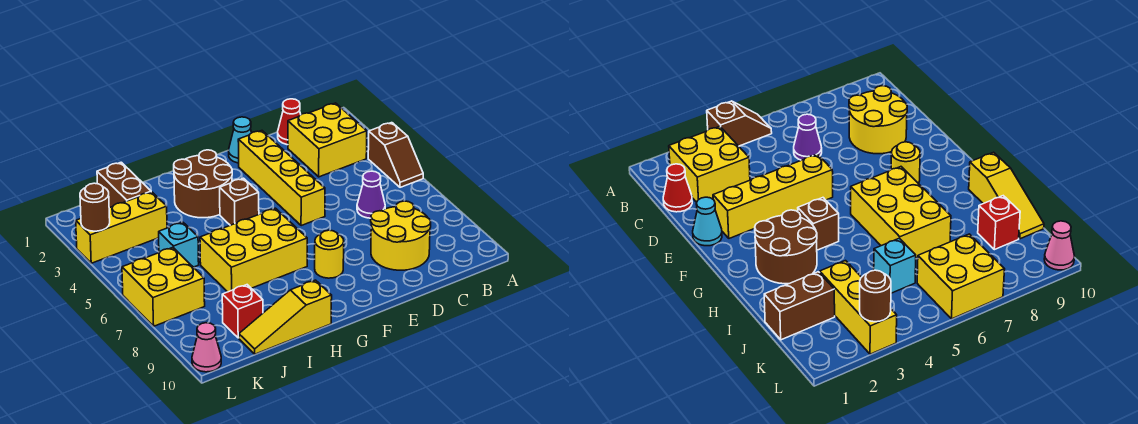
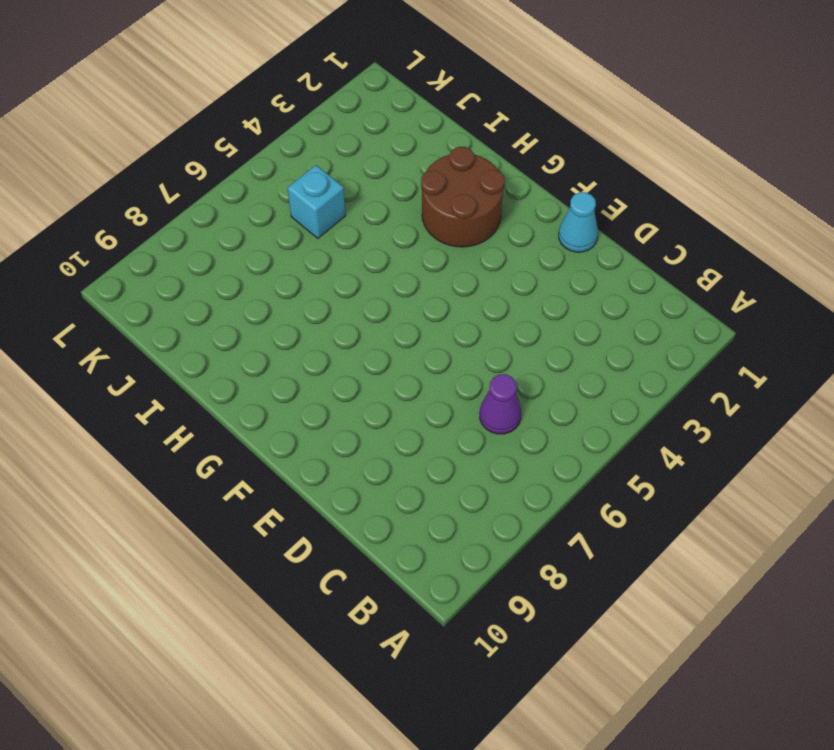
none -> brown 1x2 slope [368,123,423,187]
none -> yellow 2x2 brick [288,103,367,177]
none -> red 1x1 cone [278,99,301,145]

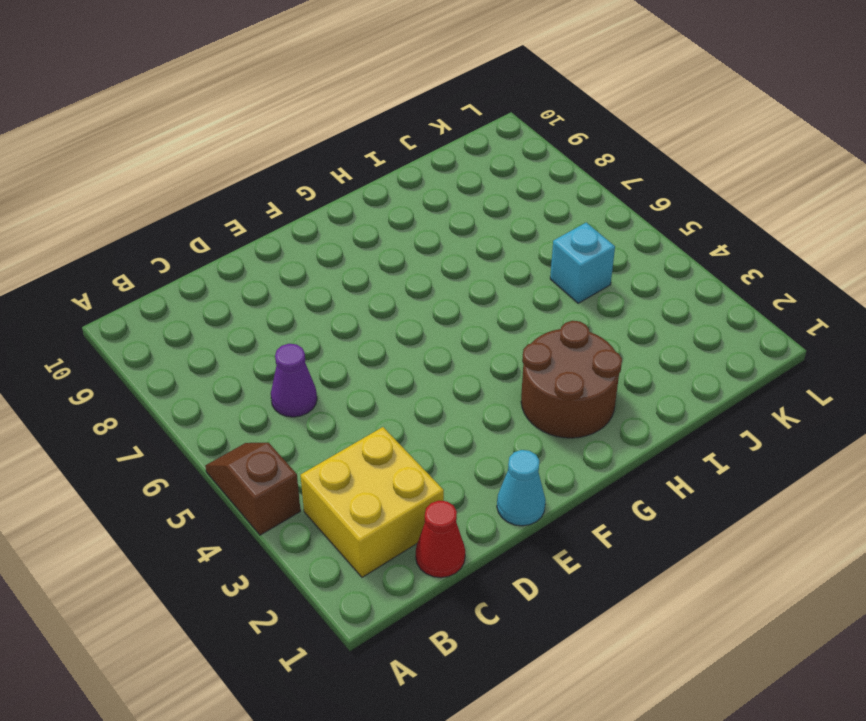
none -> yellow 2x2 round brick [371,201,431,270]
none -> yellow 1x4 brick [238,131,325,226]
none -> yellow 1x1 round brick [315,230,344,278]

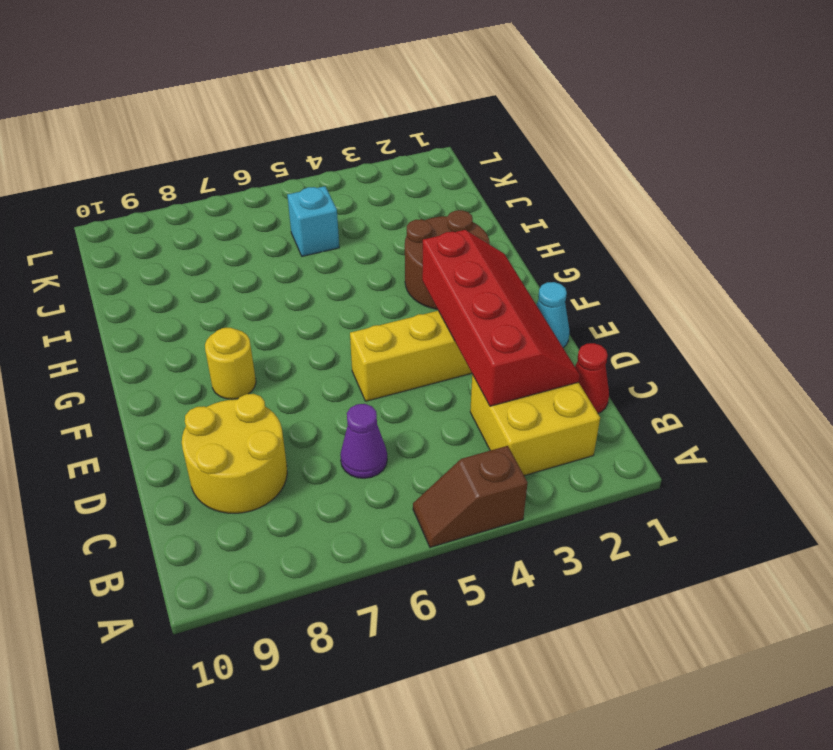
red 2x4 slope [422,230,580,406] -> none
none -> brown 1x1 brick [220,178,259,225]
none -> yellow 2x3 brick [200,208,307,292]
none -> yellow 1x3 slope [239,280,332,354]

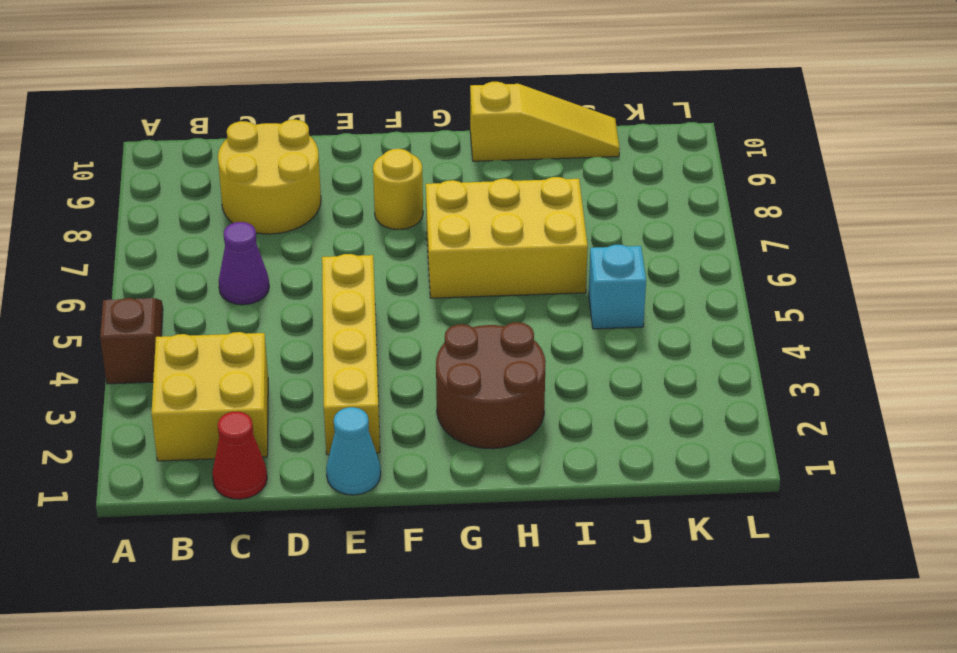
none -> brown 1x1 brick [220,178,259,225]
none -> brown 1x2 brick [97,162,151,208]
none -> yellow 1x3 brick [76,192,167,263]

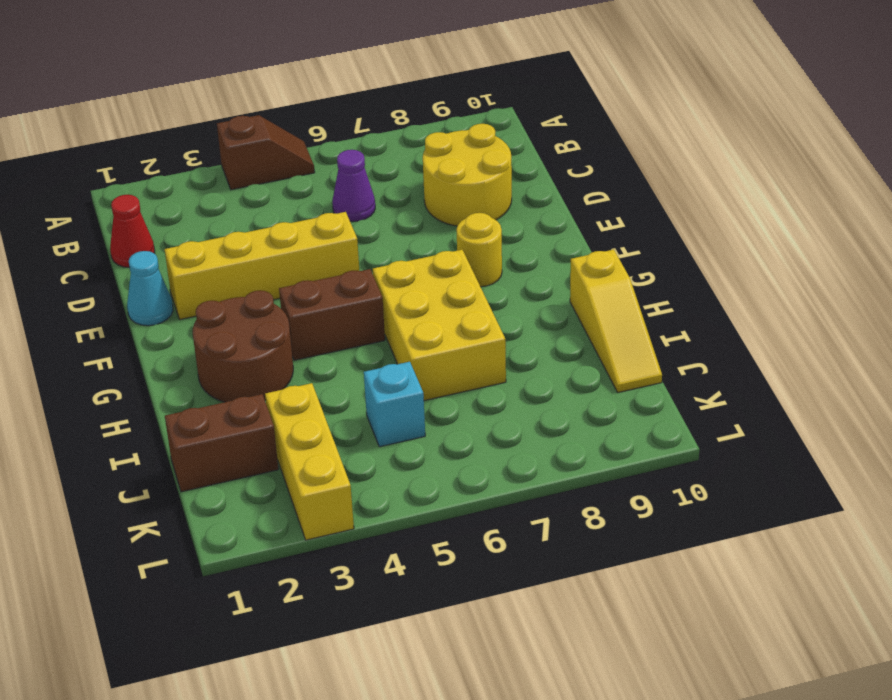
brown 1x2 brick [279,269,385,360] -> brown 1x1 brick [220,178,259,225]
none -> yellow 2x2 brick [288,103,367,177]
none -> red 1x1 brick [222,285,263,338]
none -> yellow 2x2 brick [122,248,205,326]

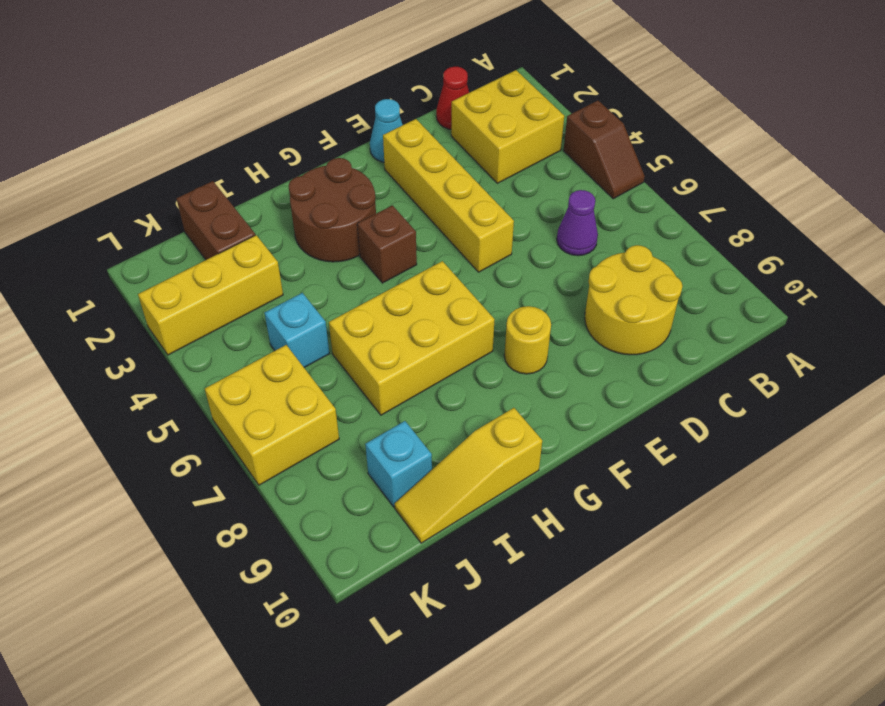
cyan 1x1 brick [365,421,432,507] -> red 1x1 brick [222,285,263,338]
none -> pink 1x1 cone [192,323,221,372]
none -> brown 1x1 round brick [80,183,110,231]

